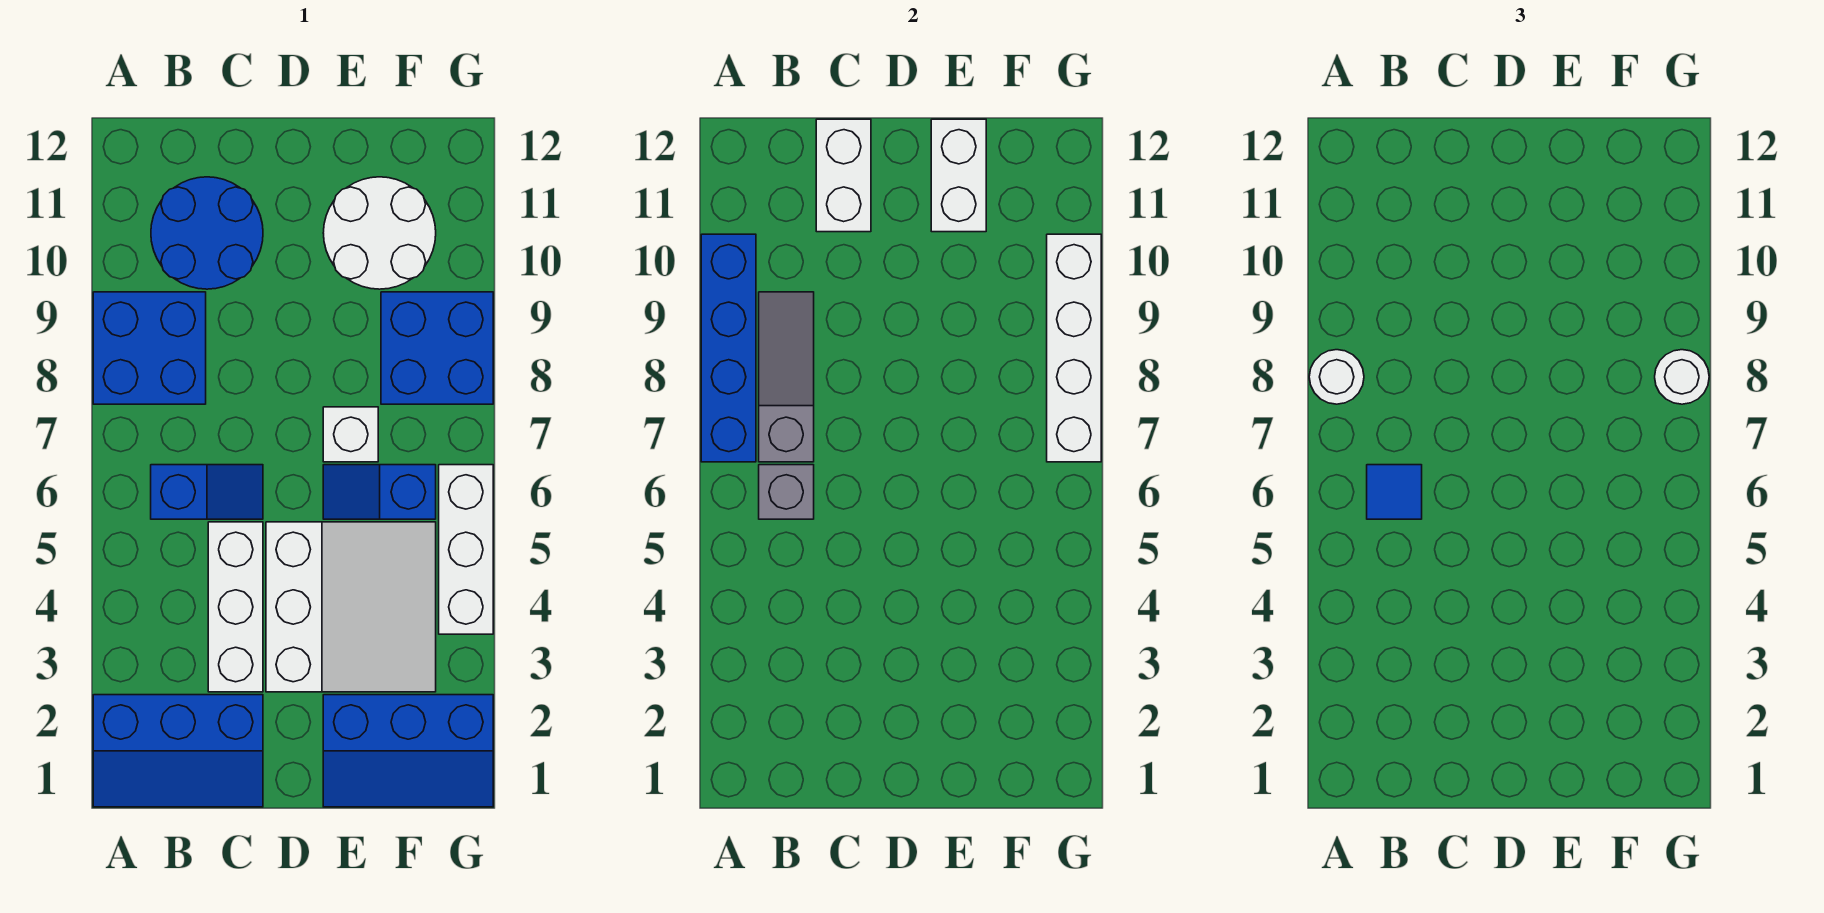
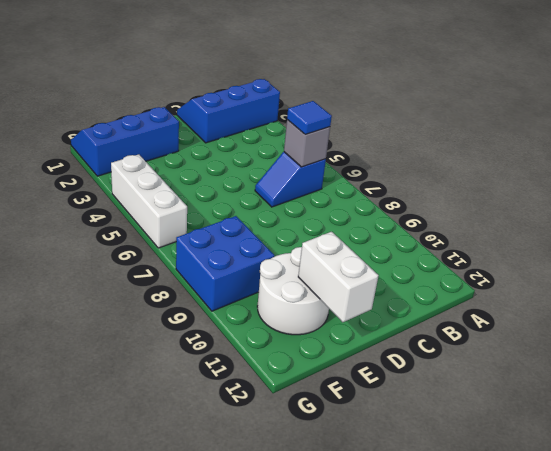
none -> blue 2x2 brick [93,292,206,404]
none -> blue 2x2 round brick [151,177,263,289]
none -> white 1x3 brick [208,522,263,692]

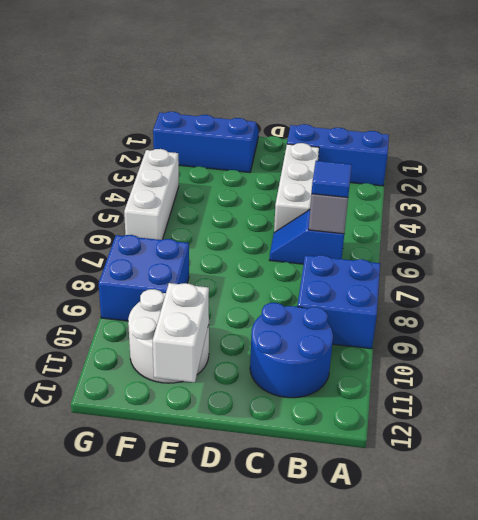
none -> white 3x3 slope [266,522,436,692]
none -> blue 1x2 slope [323,465,436,519]
none -> white 1x1 brick [323,407,378,462]

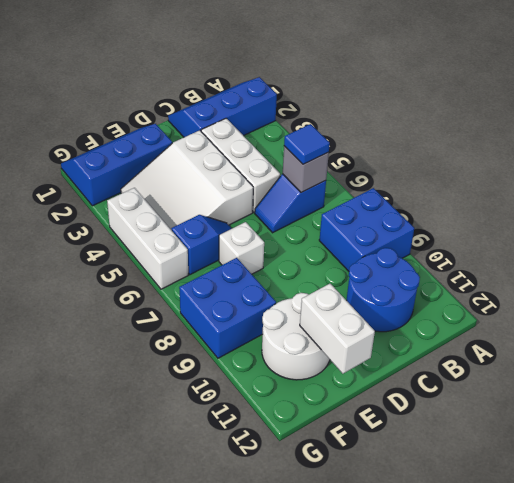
none -> blue 1x4 brick [701,234,756,462]
none -> grey 1x3 slope [759,292,814,462]
none -> white 1x2 brick [816,119,871,232]

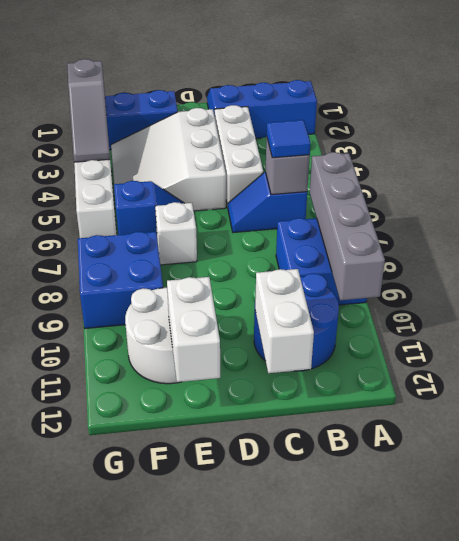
grey 1x4 brick [310,152,385,300] -> blue 1x4 brick [701,234,756,462]
grey 1x3 slope [67,59,110,162] -> grey 1x3 slope moved to [759,292,814,462]
none -> white 1x4 brick [1047,234,1101,462]
none -> white 1x1 round brick [1309,350,1364,404]
none -> white 1x1 round brick [1655,350,1709,404]

